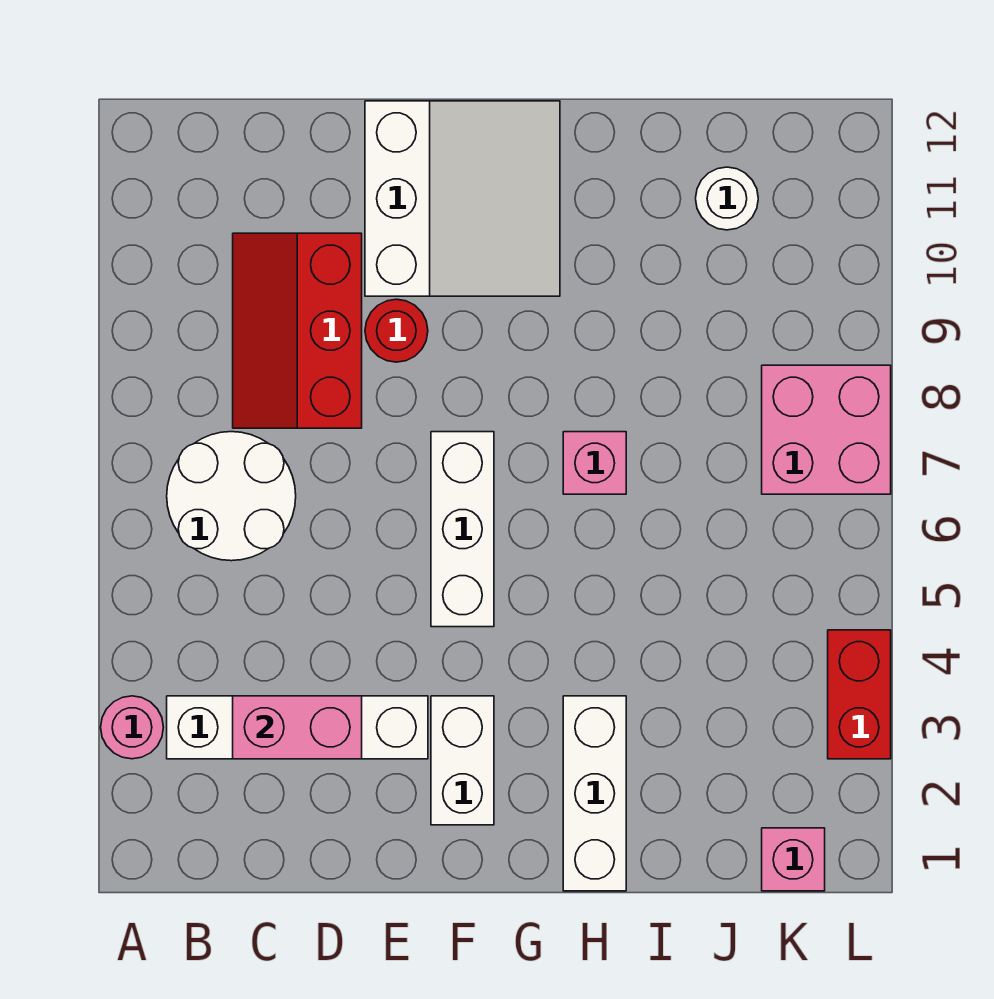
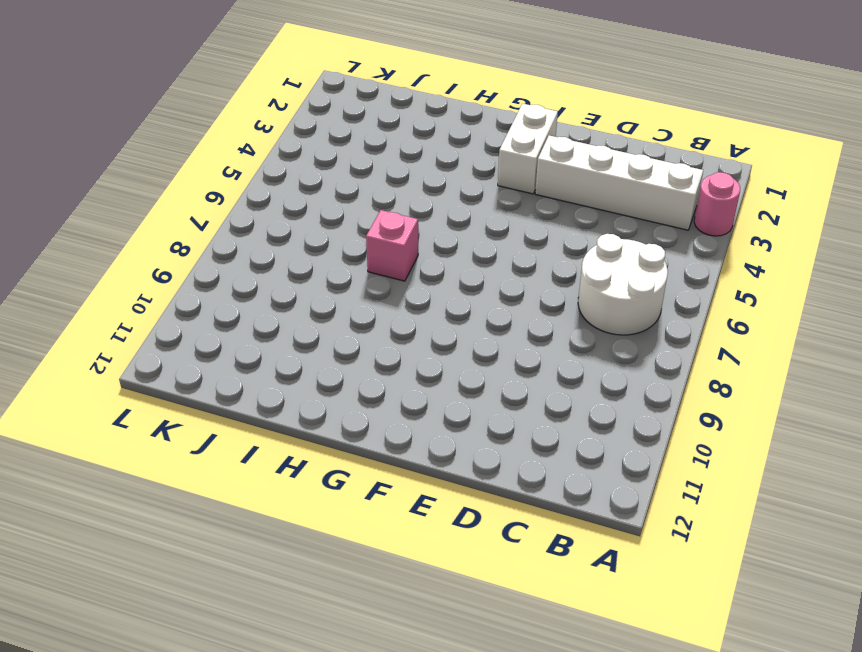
none -> red 2x3 slope [233,233,362,428]
none -> red 1x1 round brick [365,299,428,362]
none -> white 3x3 slope [365,101,560,296]

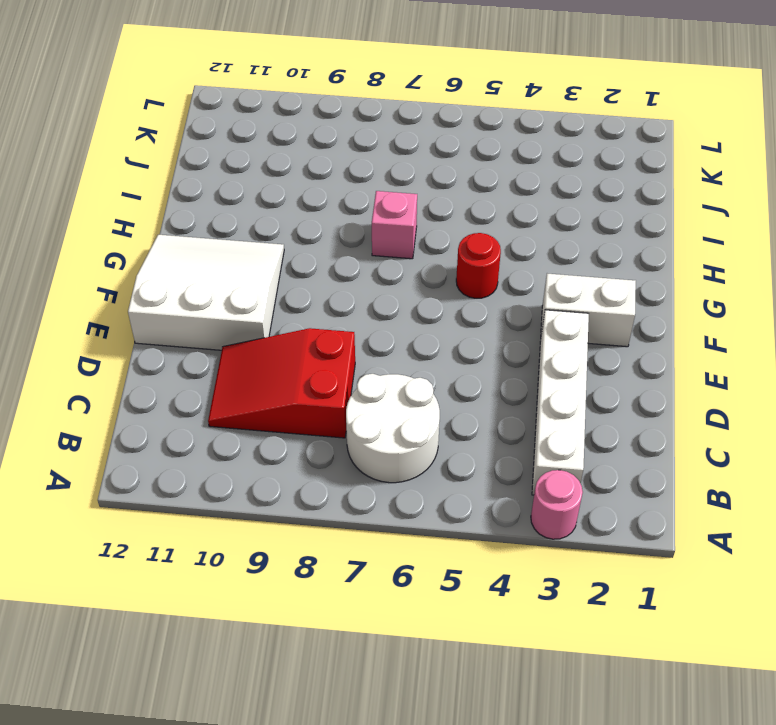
red 2x3 slope [208,328,355,438] -> red 2x3 slope turned to [233,233,362,428]
red 1x1 round brick [456,233,501,298] -> red 1x1 round brick moved to [365,299,428,362]
none -> white 1x3 brick [431,432,494,627]
none -> white 1x3 brick [563,696,626,891]
none -> white 1x1 round brick [696,167,758,230]

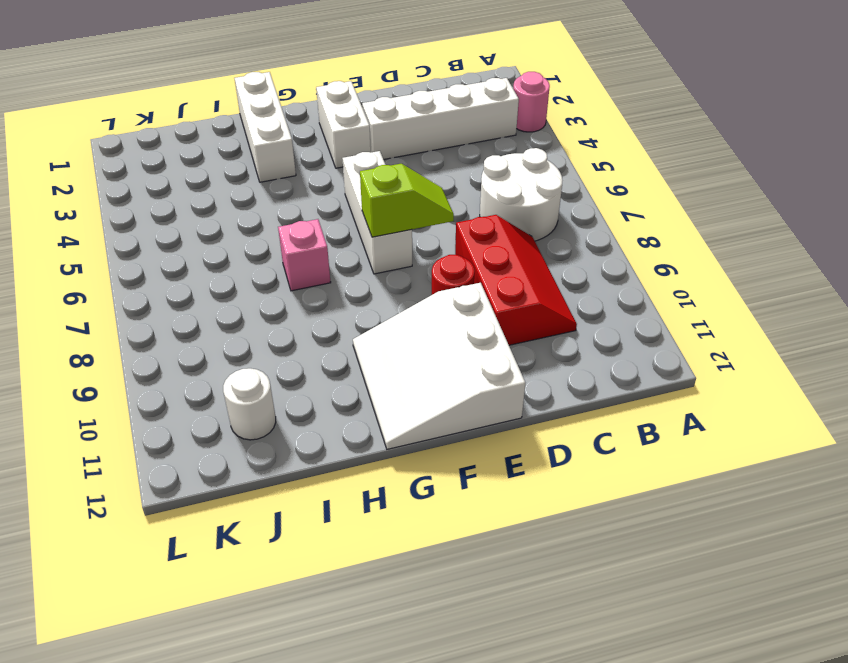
lime 1x2 slope [360,164,454,237] -> none
none -> pink 1x1 brick [762,828,825,891]
none -> pink 2x2 brick [762,365,891,494]
none -> red 1x2 brick [828,630,891,759]

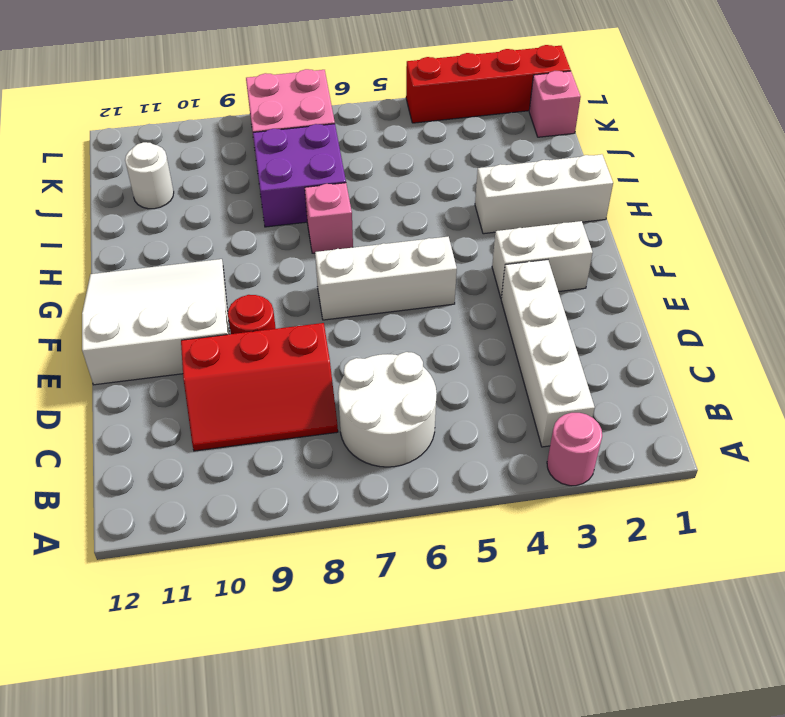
purple 2x2 brick [253,124,346,227] -> none
red 1x4 brick [406,45,571,123] -> red 1x2 brick [828,630,891,759]
none -> pink 1x2 brick [233,696,362,759]

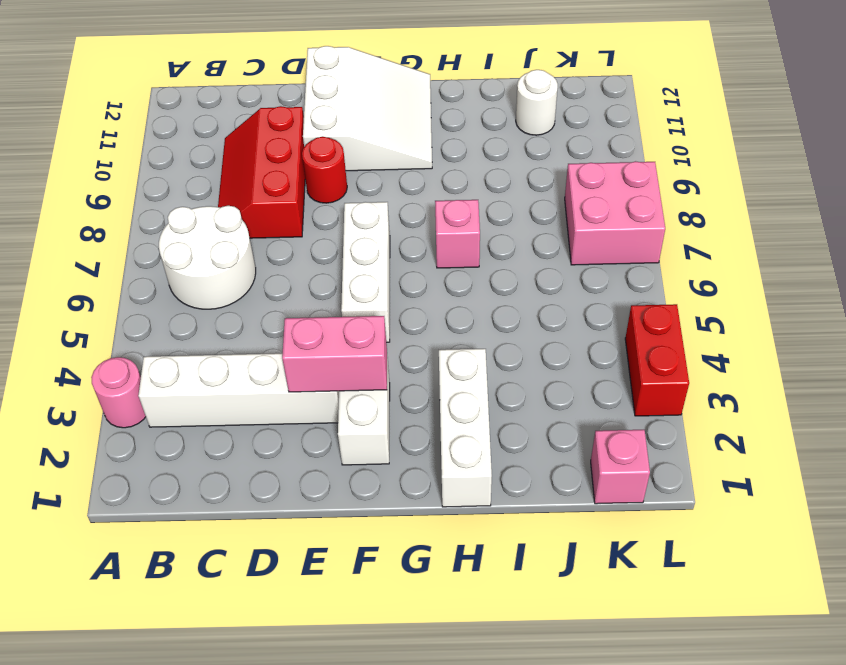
pink 1x2 brick [282,316,387,392] -> pink 1x2 brick moved to [233,696,362,759]

